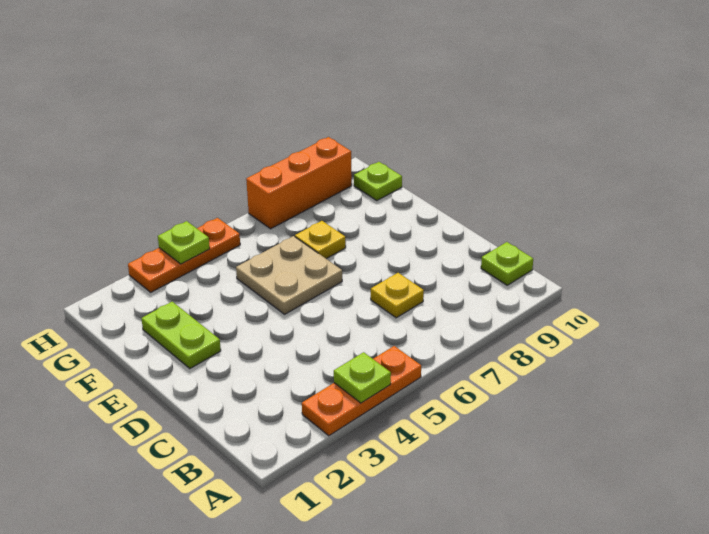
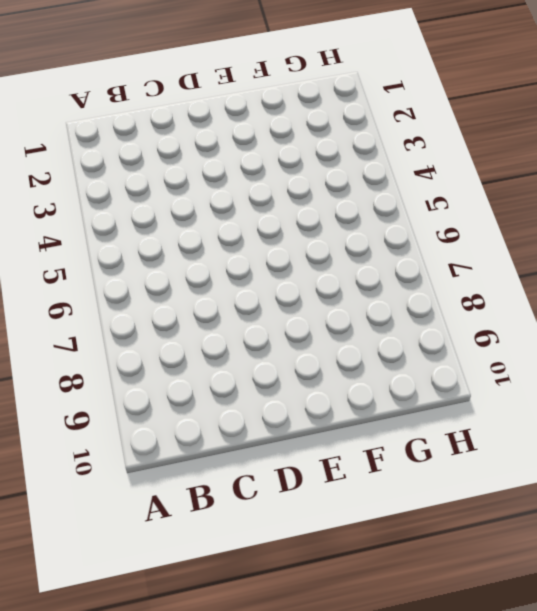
none -> orange 1x3 plate [302,346,421,436]
none -> lime 1x1 plate [481,242,533,285]

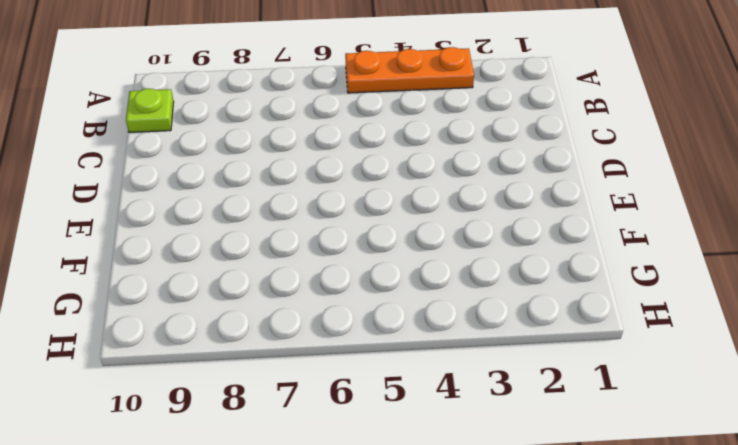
none -> yellow 1x1 plate [371,273,424,318]
none -> lime 1x2 plate [141,302,221,369]

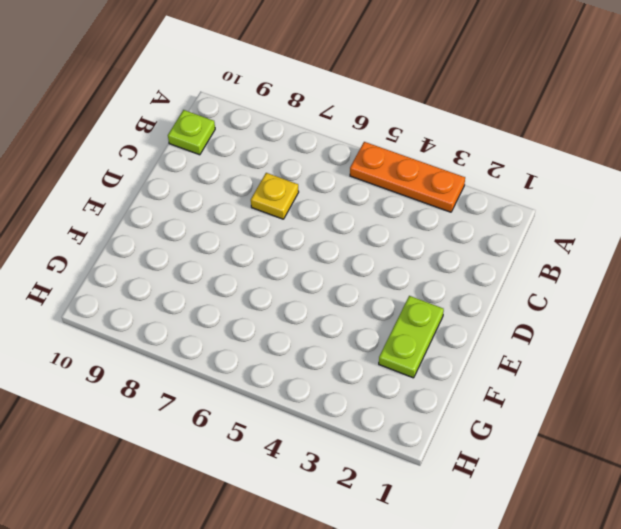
none -> tan 2x2 plate [236,236,342,314]
none -> yellow 1x1 plate [295,221,346,259]

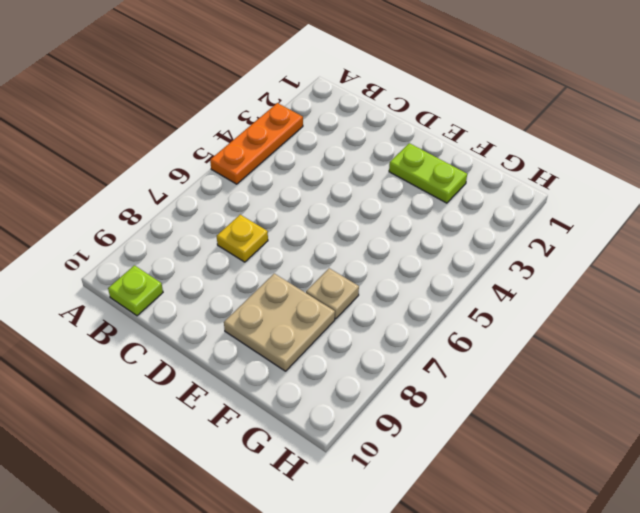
tan 2x2 plate [224,274,335,371] -> tan 2x2 plate moved to [236,236,342,314]
tan 1x1 plate [306,268,359,319] -> yellow 1x1 plate [295,221,346,259]
none -> lime 1x1 plate [354,162,402,201]
none -> orange 1x3 plate [128,218,240,292]

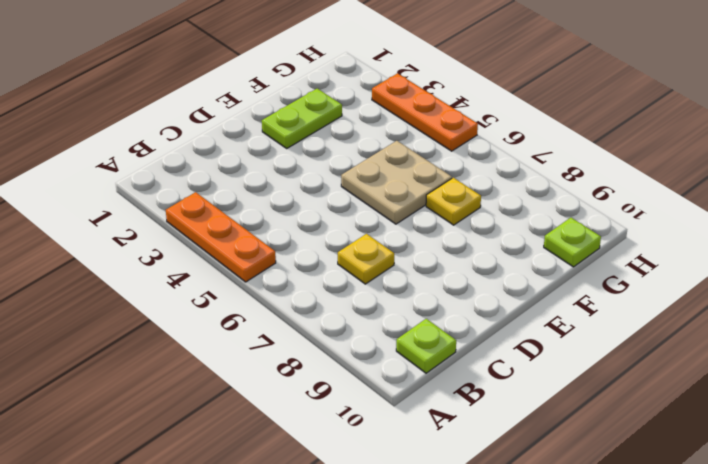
none -> orange 1x3 brick [246,137,352,229]
none -> lime 1x1 plate [334,352,391,403]

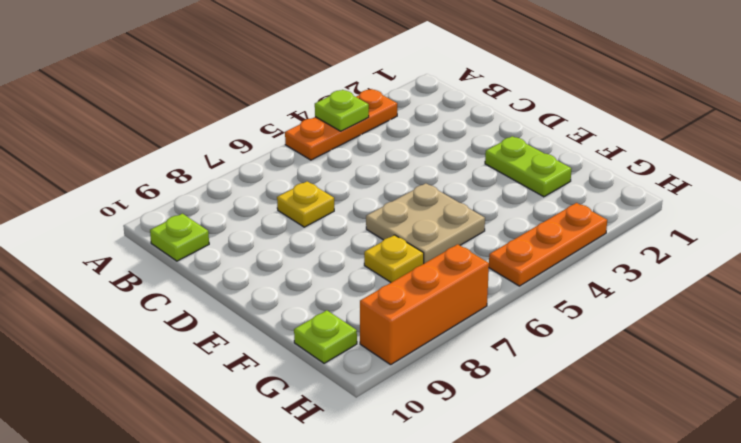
none -> lime 1x1 plate [158,221,210,264]

